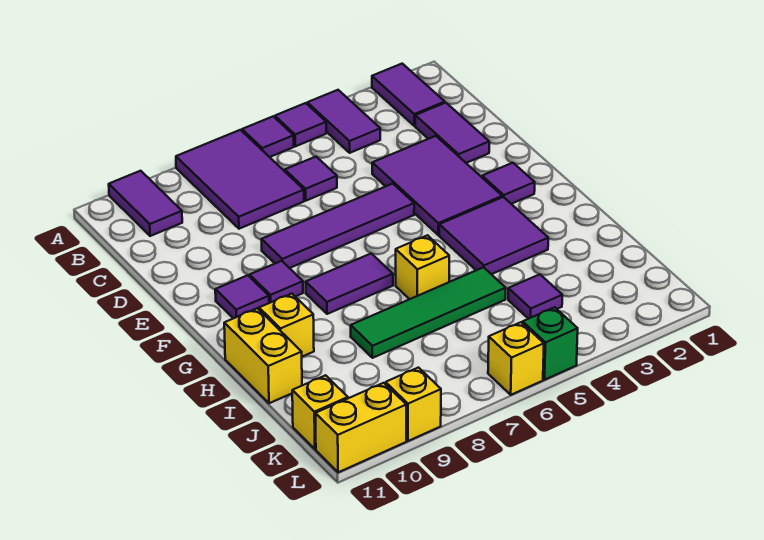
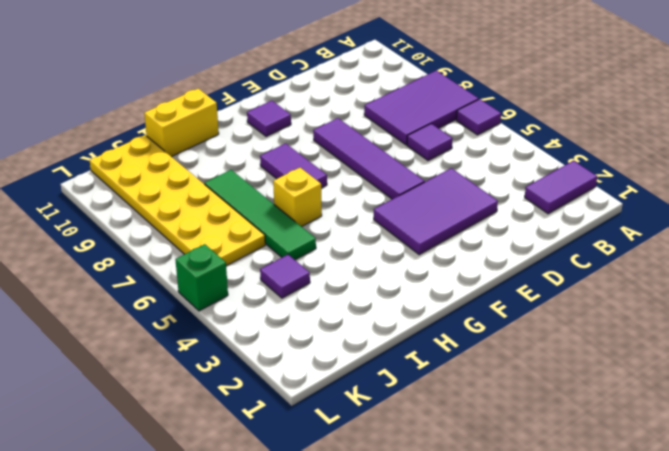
yellow 2x6 plate [90,135,265,266] -> yellow 1x1 brick [292,375,348,449]
none -> purple 1x2 tile [307,90,380,153]
none -> purple 1x1 tile [275,103,326,146]
none -> purple 1x2 tile [109,171,182,236]

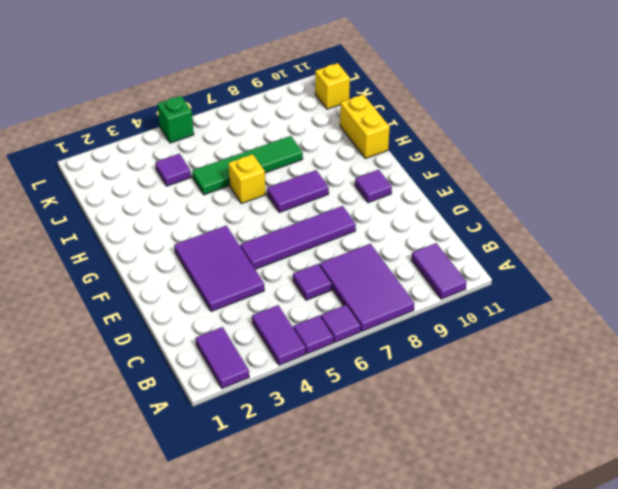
none -> purple 1x2 tile [415,103,489,163]
none -> purple 1x1 tile [482,163,535,204]
none -> purple 1x1 tile [250,261,303,303]

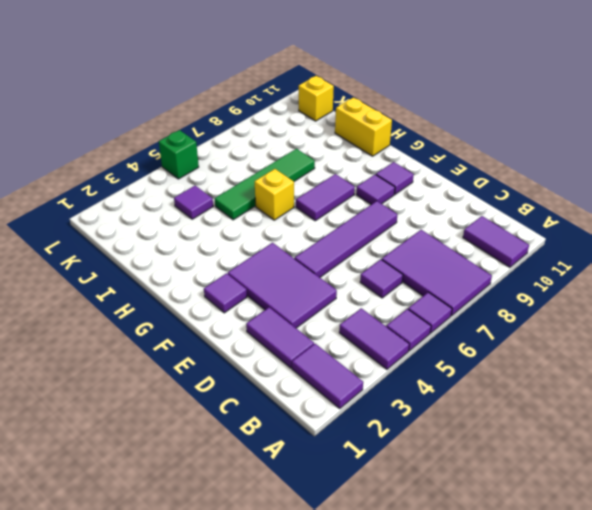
none -> purple 2x2 tile [439,197,548,274]
none -> yellow 1x1 brick [259,294,314,357]
none -> yellow 1x1 brick [488,322,544,395]

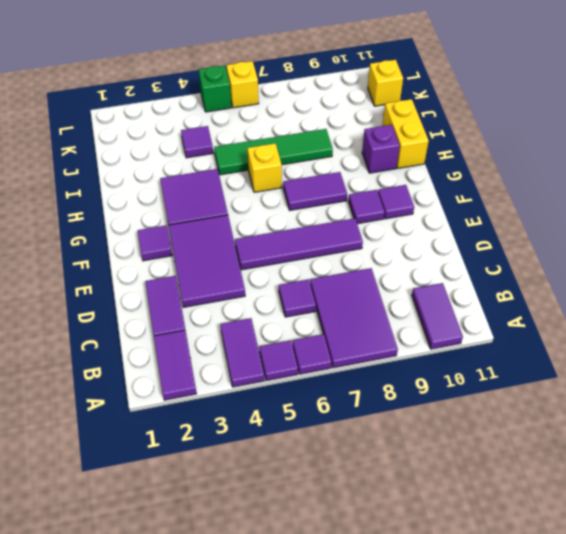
purple 1x1 brick [362,125,400,173] -> yellow 1x1 brick [259,294,314,357]
none -> yellow 1x1 brick [386,368,441,441]
none -> yellow 1x2 brick [315,383,406,472]

